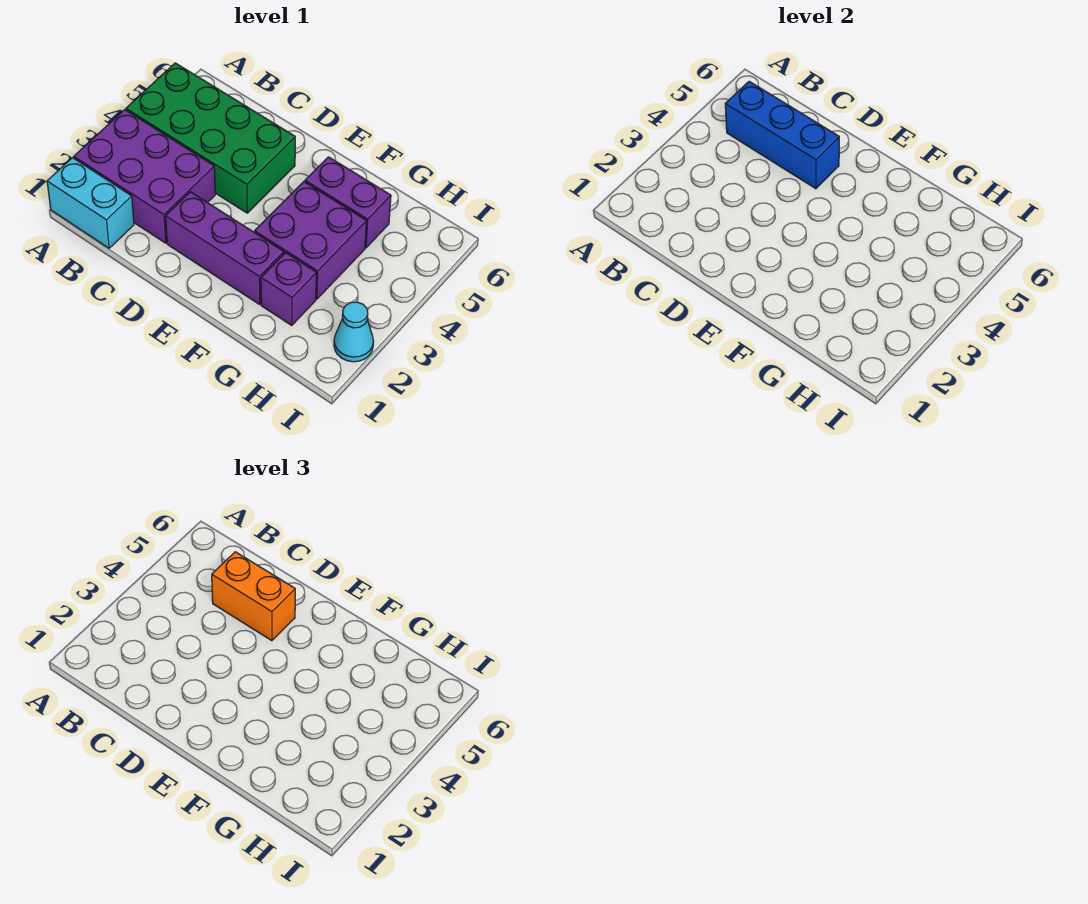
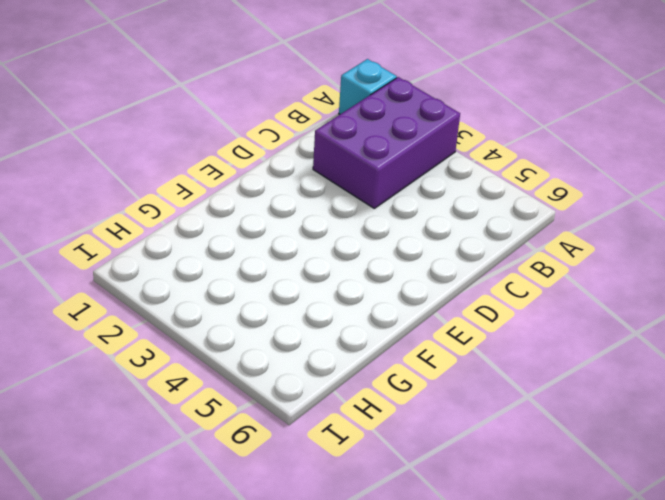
cyan 1x1 brick [339,59,397,114] -> cyan 1x2 brick [47,158,134,248]
none -> green 2x4 brick [126,63,295,213]
none -> purple 1x3 brick [166,192,284,304]

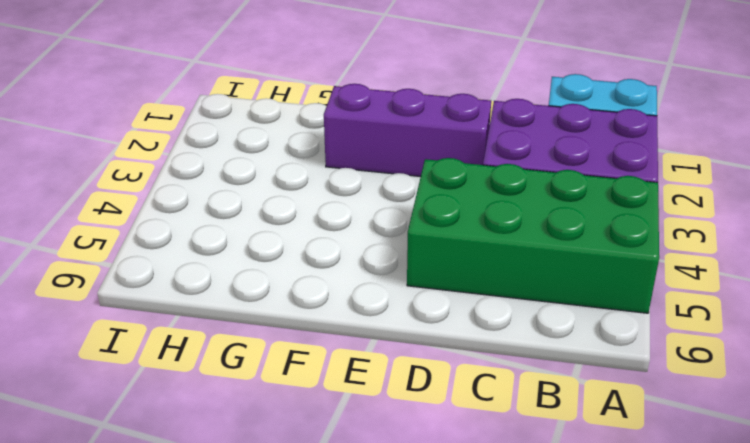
none -> purple 2x2 brick [255,182,367,299]
none -> purple 1x2 brick [305,157,391,248]

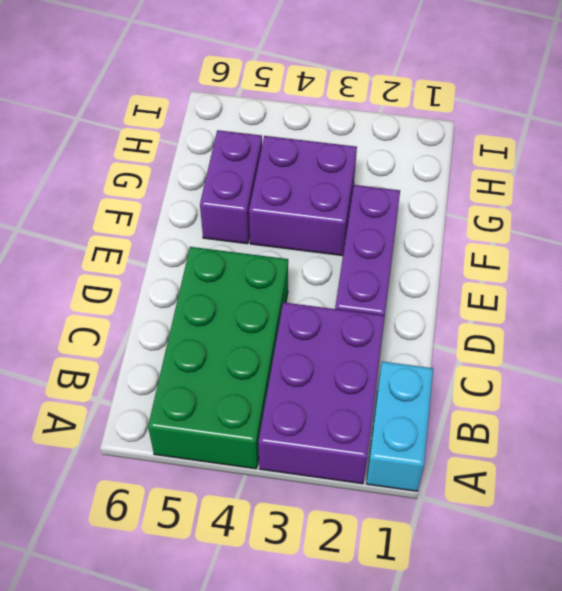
none -> purple 1x1 brick [261,253,317,325]
none -> cyan 1x1 cone [334,302,374,362]

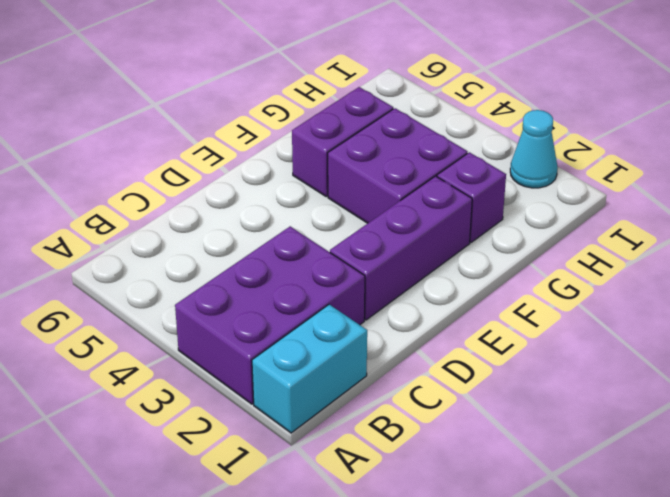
none -> green 2x4 brick [126,63,295,213]
none -> blue 1x3 brick [725,81,839,189]

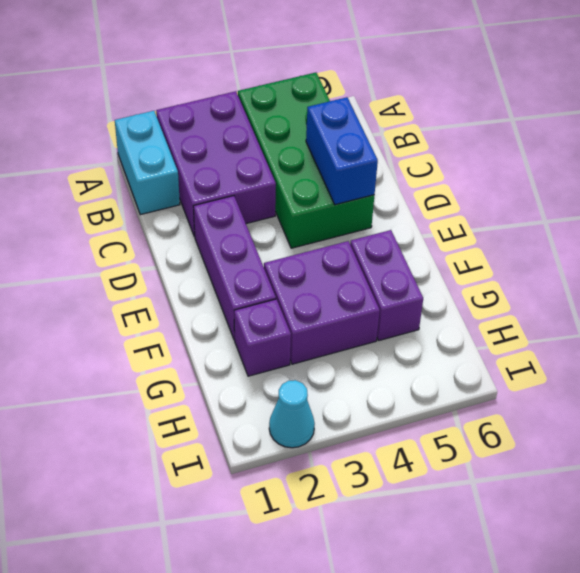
blue 1x2 brick [306,97,378,205] -> blue 1x3 brick [725,81,839,189]
none -> orange 1x2 brick [212,552,295,641]

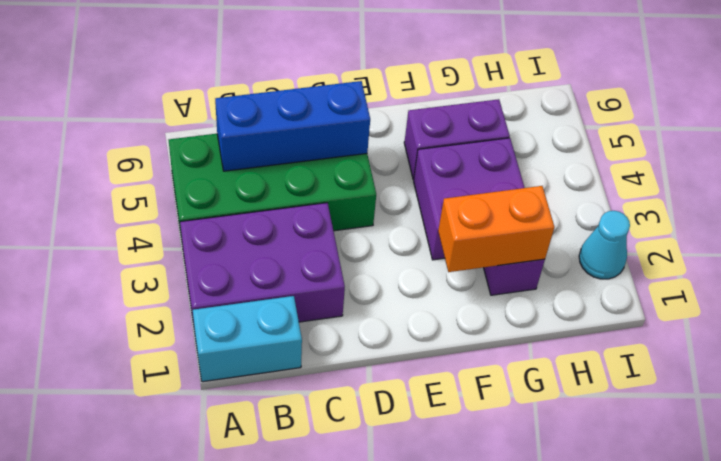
orange 1x2 brick [438,186,554,272] -> orange 1x2 brick moved to [212,552,295,641]
none -> purple 1x3 brick [166,192,284,304]

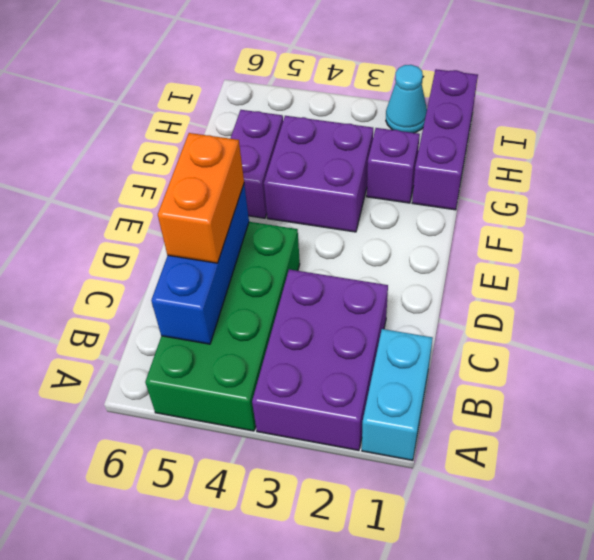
purple 1x3 brick [412,69,478,210] -> purple 1x3 brick moved to [166,192,284,304]

